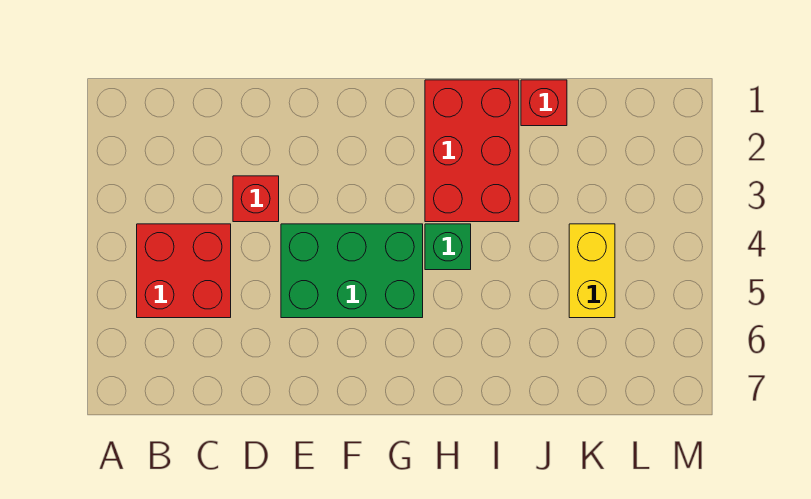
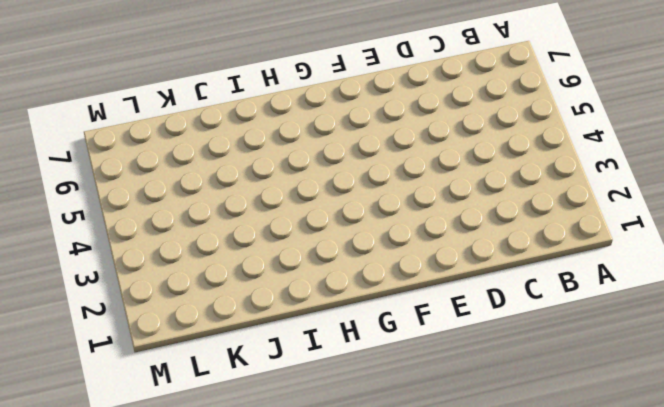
none -> red 2x2 brick [137,224,231,318]
none -> red 1x1 brick [233,176,279,222]

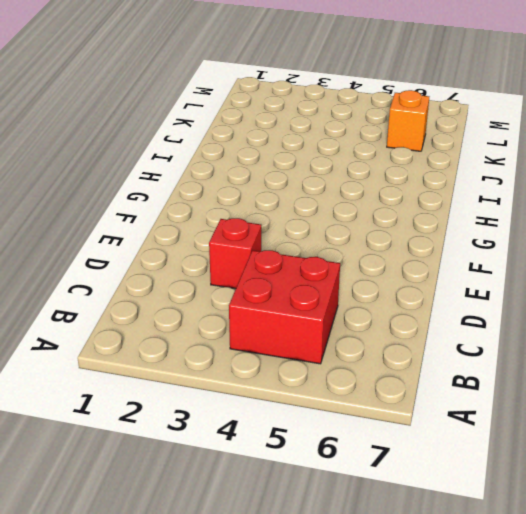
orange 1x1 brick [387,90,429,151] -> none
none -> green 2x3 brick [281,224,423,318]
none -> red 2x3 brick [425,80,519,222]

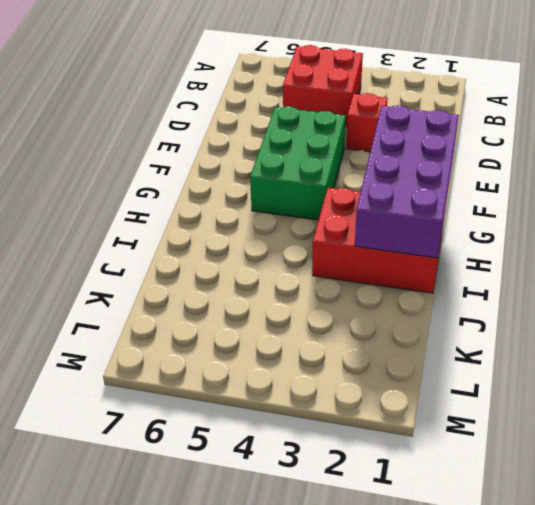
purple 2x4 brick [355,105,459,258] -> none
none -> green 1x1 brick [425,224,471,270]
none -> red 1x1 brick [521,80,567,126]

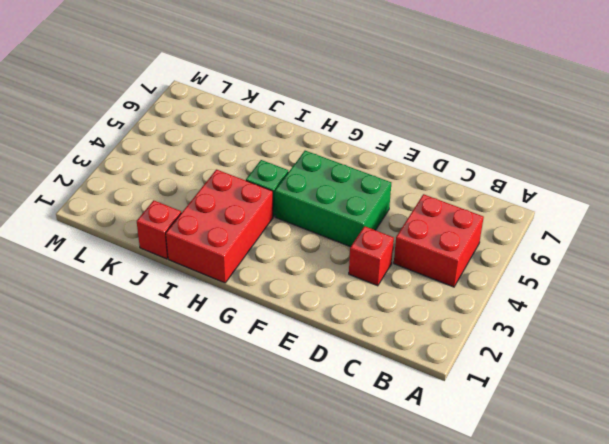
none -> yellow 1x2 brick [569,224,615,318]

